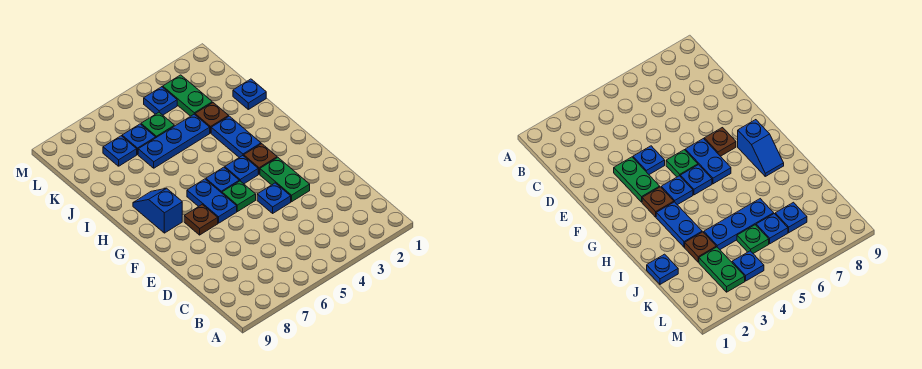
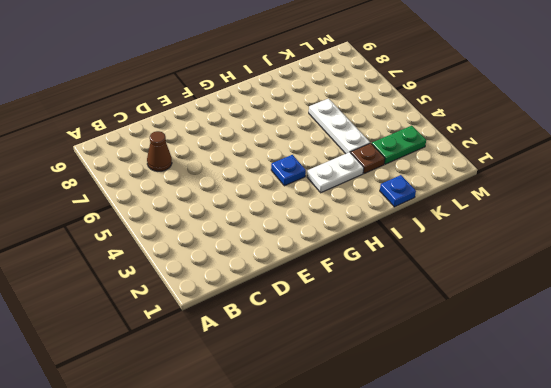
brown 1x1 cone [147,131,172,171] -> none
white 1x2 plate [307,152,364,193] -> blue 1x2 plate [211,116,261,157]
white 1x3 plate [309,99,370,154] -> blue 1x3 plate [138,114,210,168]
none -> green 1x2 plate [260,157,310,202]
none -> blue 1x1 plate [257,183,291,213]
none -> green 1x1 plate [222,181,256,212]

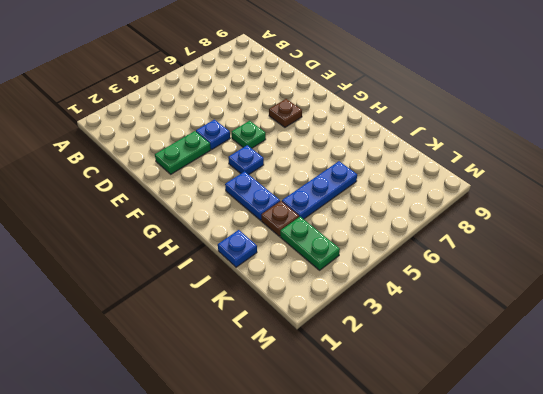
green 1x2 plate [155,131,211,174] -> green 1x2 plate turned to [260,157,310,202]
none -> blue 1x2 plate [187,179,237,223]
none -> brown 1x1 plate [244,144,277,174]
none -> blue 1x1 plate [206,167,239,193]

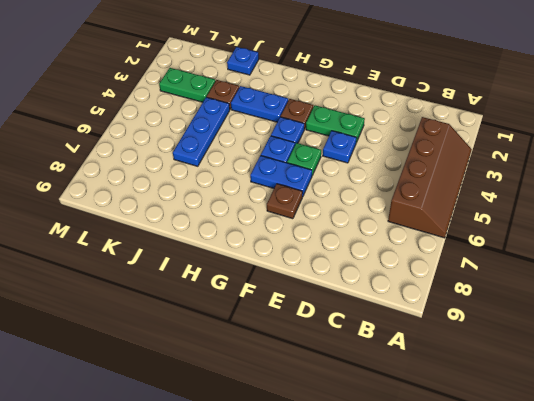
brown 2x4 slope [388,117,472,238] -> none
none -> blue 1x2 slope [133,188,182,233]
none -> green 1x1 plate [141,112,174,137]
none -> blue 1x1 plate [122,124,156,154]

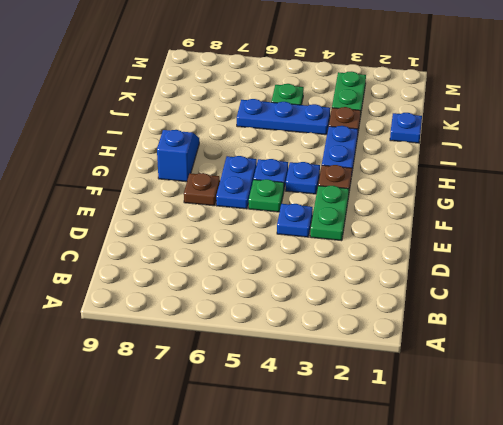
none -> blue 1x1 plate [122,124,156,154]
none -> blue 1x1 plate [103,136,137,166]
none -> blue 1x1 plate [144,87,177,115]

